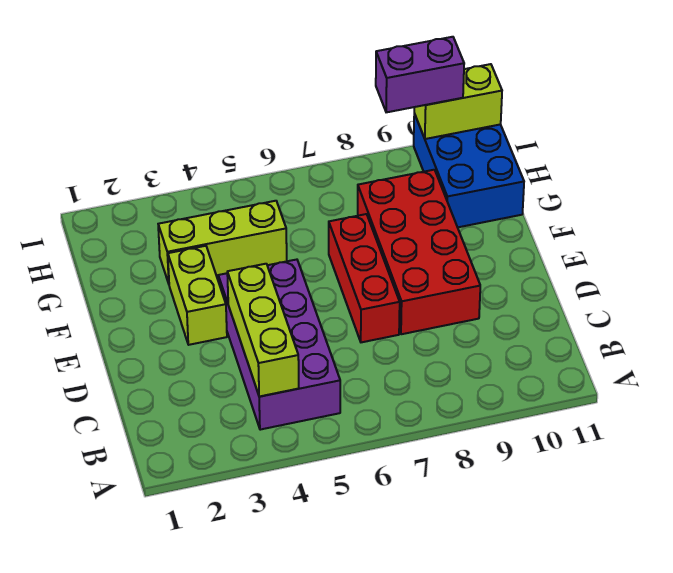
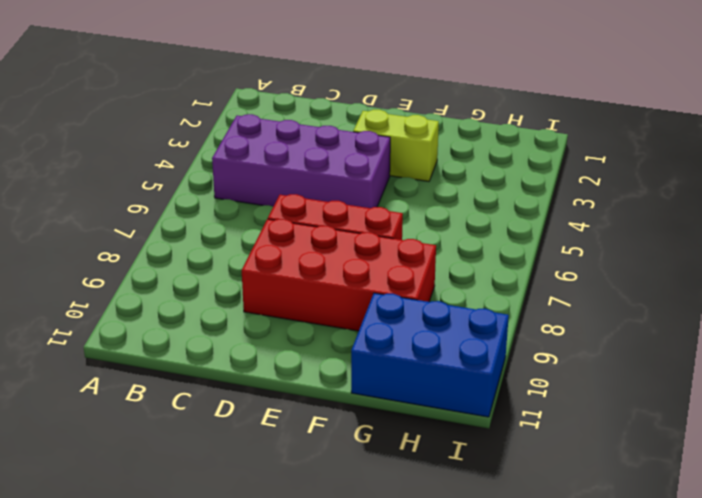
none -> lime 1x3 brick [158,201,287,283]
none -> lime 1x3 brick [227,264,299,397]

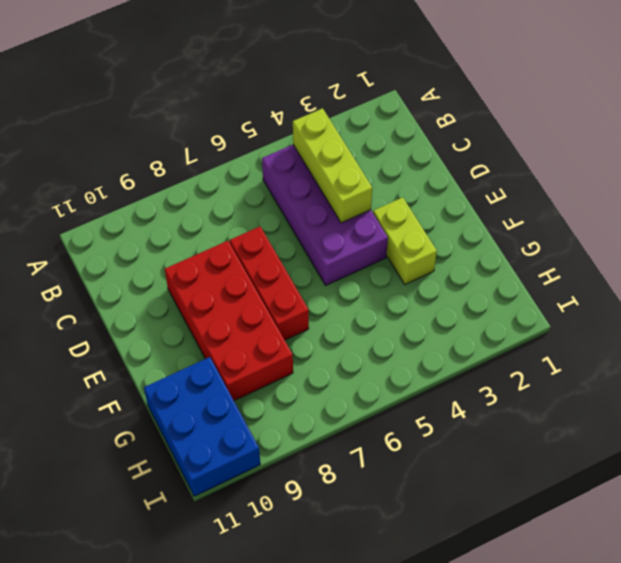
none -> lime 1x3 brick [158,201,287,283]
none -> lime 1x2 brick [414,64,502,139]

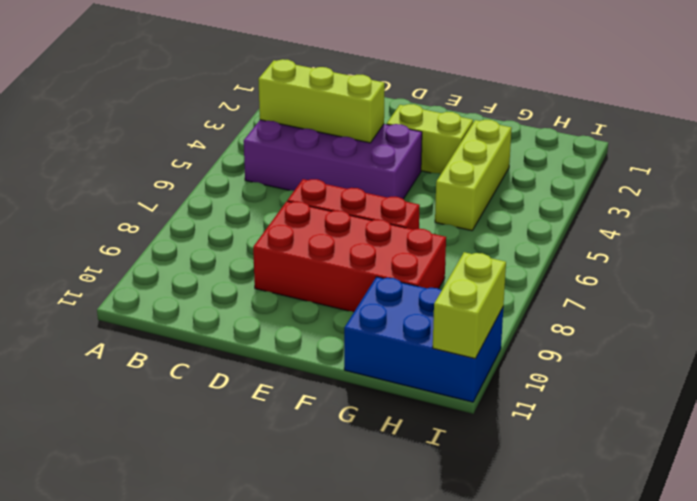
none -> purple 1x2 brick [376,37,464,112]

